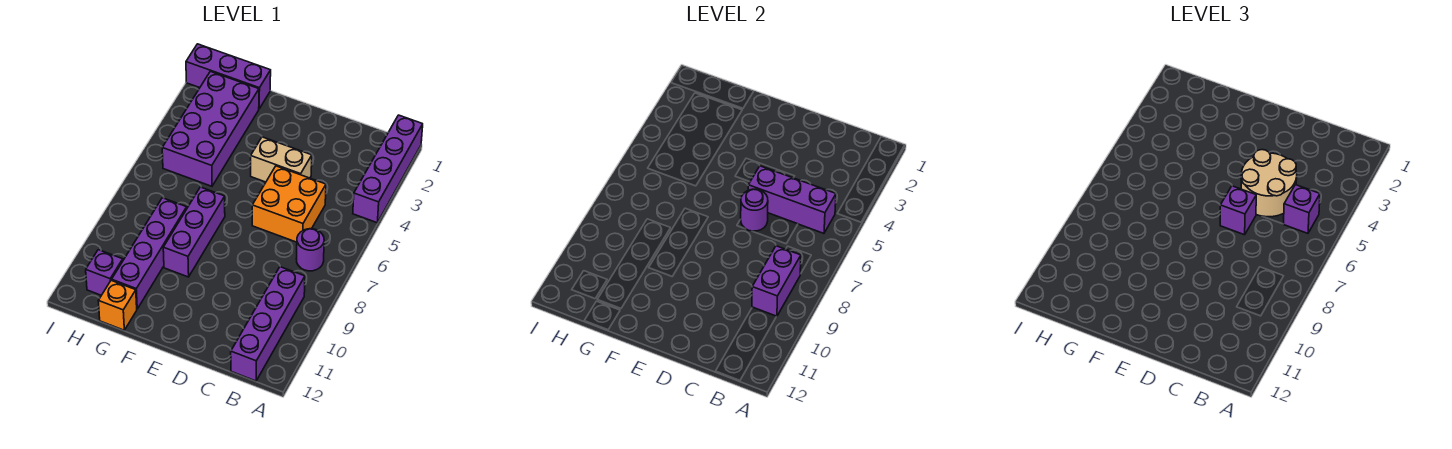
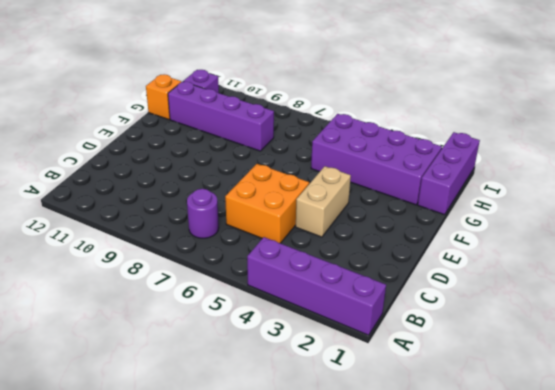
none -> purple 1x4 brick [231,267,305,381]
none -> purple 1x3 brick [163,187,225,277]
none -> purple 1x3 brick [748,166,836,233]

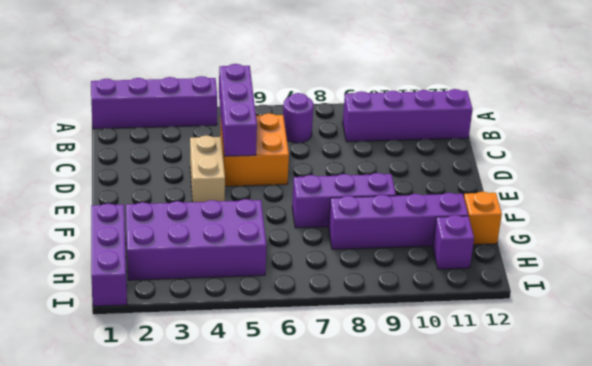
none -> purple 1x2 brick [752,246,801,317]
none -> purple 1x1 round brick [741,189,768,231]
none -> purple 1x1 brick [1284,185,1320,233]

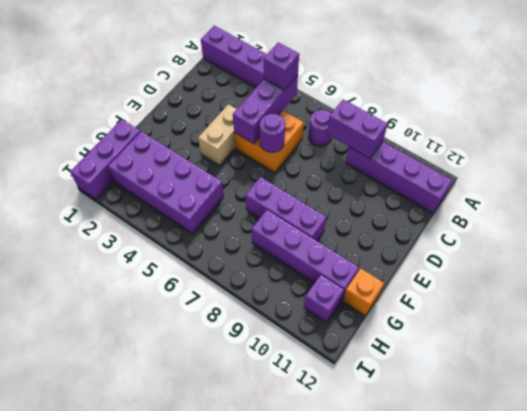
none -> tan 2x2 round brick [1241,150,1297,217]
none -> purple 1x1 brick [1220,186,1256,235]

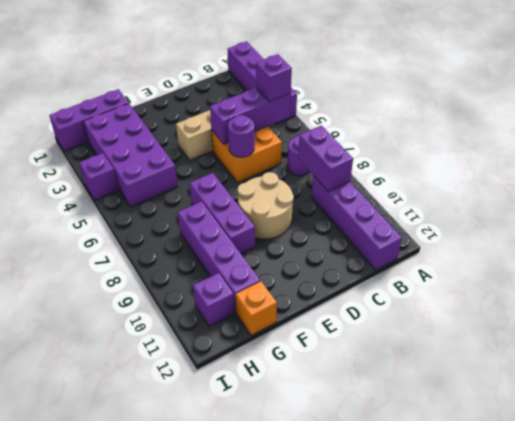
tan 2x2 round brick [237,172,294,239] -> tan 2x2 round brick moved to [1241,150,1297,217]
purple 1x1 brick [79,153,118,200] -> purple 1x1 brick moved to [1220,186,1256,235]

